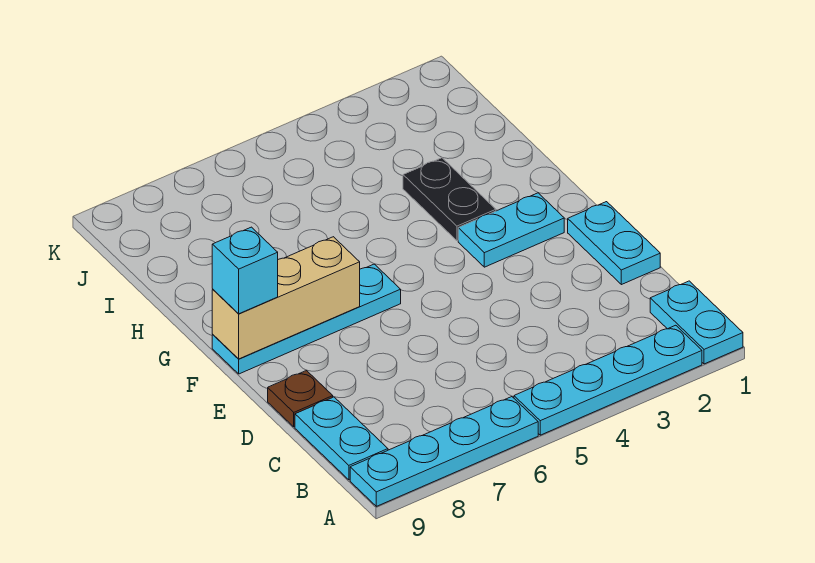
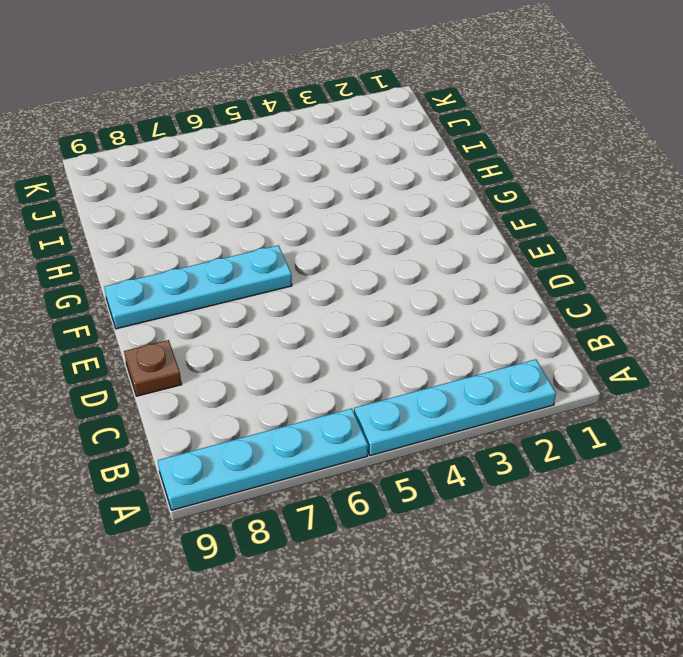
none -> cyan 1x2 plate [650,281,743,364]
none -> cyan 1x2 plate [295,397,388,480]

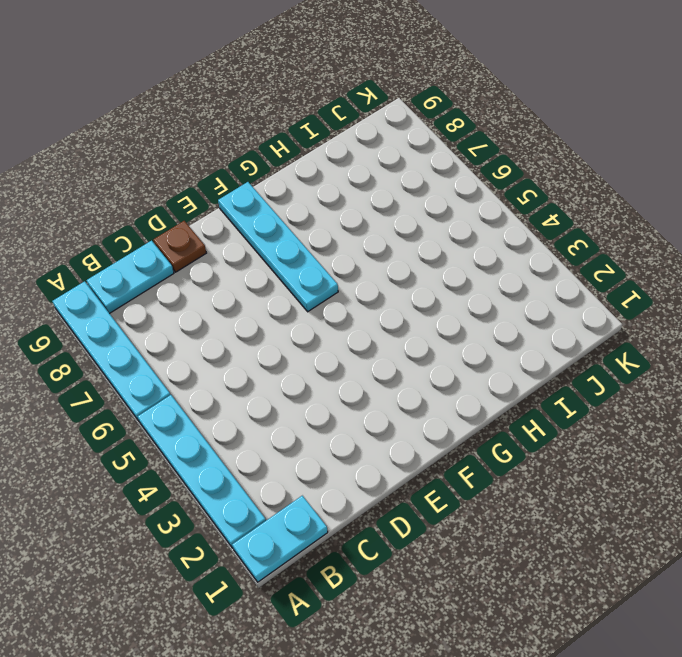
none -> cyan 1x2 plate [568,202,660,285]
none -> cyan 1x2 plate [458,193,564,267]

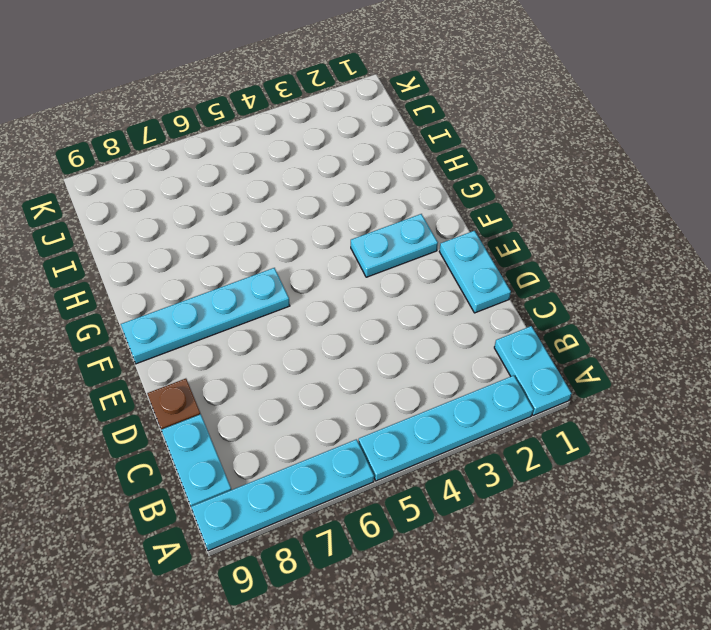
none -> black 1x2 plate [403,158,496,241]
none -> tan 1x3 brick [212,237,360,359]

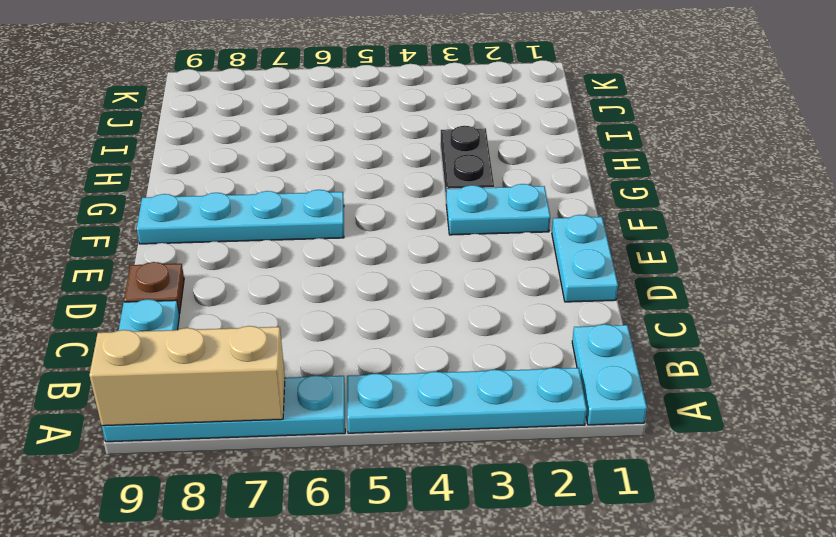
tan 1x3 brick [90,326,285,426] -> tan 1x3 brick moved to [212,237,360,359]
none -> cyan 1x1 brick [212,227,278,314]

